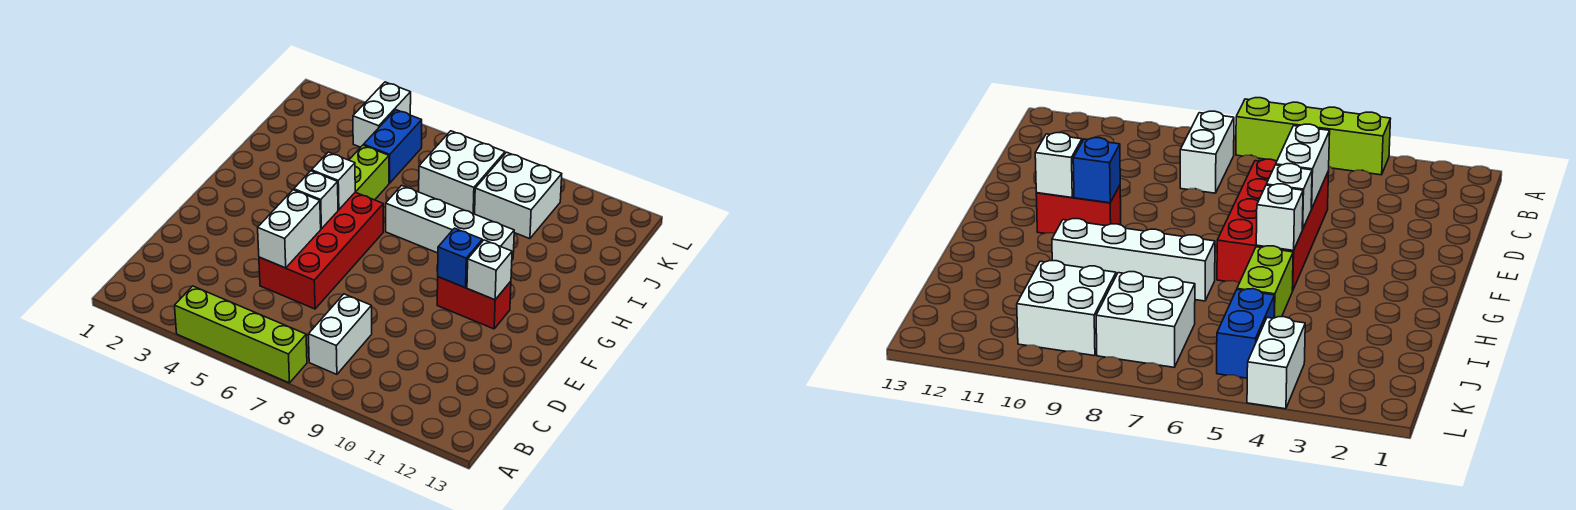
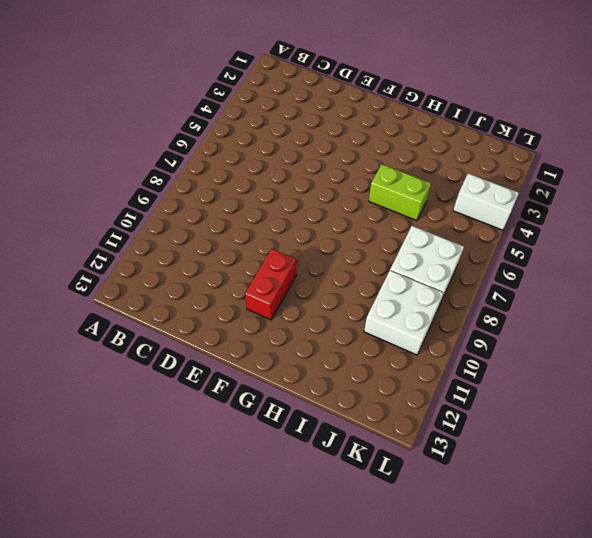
none -> lime 1x4 brick [175,286,307,383]
none -> white 1x2 brick [308,294,372,374]
none -> red 2x4 brick [259,192,383,309]

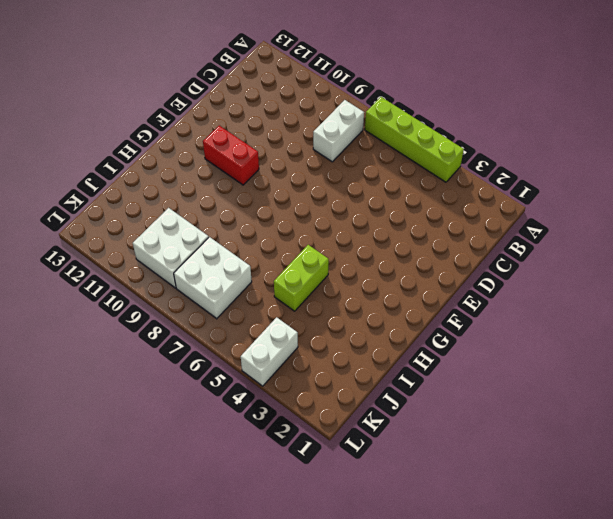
none -> red 2x4 brick [259,192,383,309]
none -> white 1x4 brick [386,185,514,260]
none -> blue 1x2 brick [364,110,422,183]

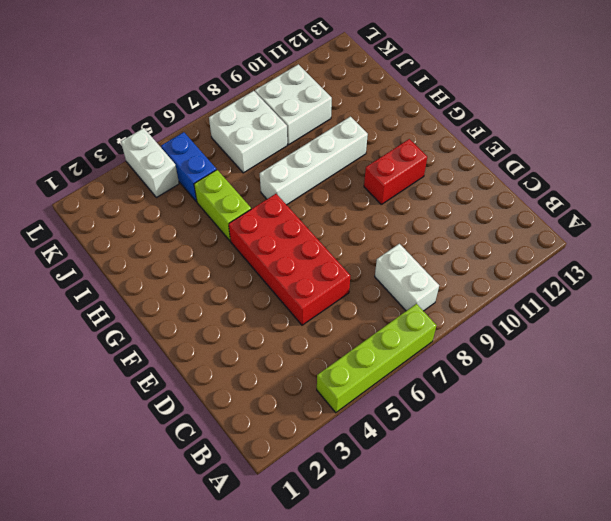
none -> white 1x2 brick [258,190,321,268]
none -> white 1x1 brick [294,171,338,229]
none -> blue 1x1 brick [438,228,482,288]

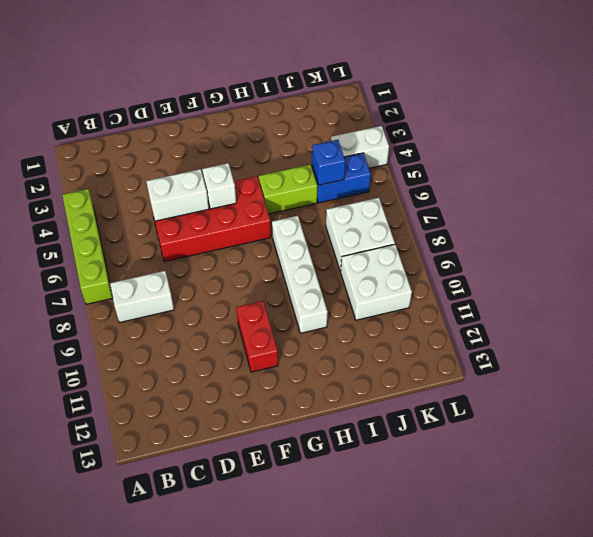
blue 1x1 brick [312,140,345,185] -> blue 1x1 brick moved to [438,228,482,288]
none -> white 1x1 brick [467,240,512,300]
none -> white 1x1 brick [312,152,355,210]

